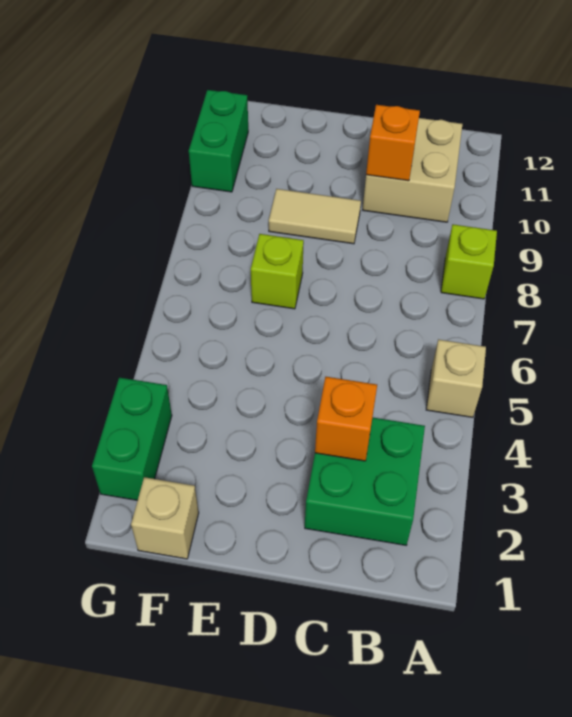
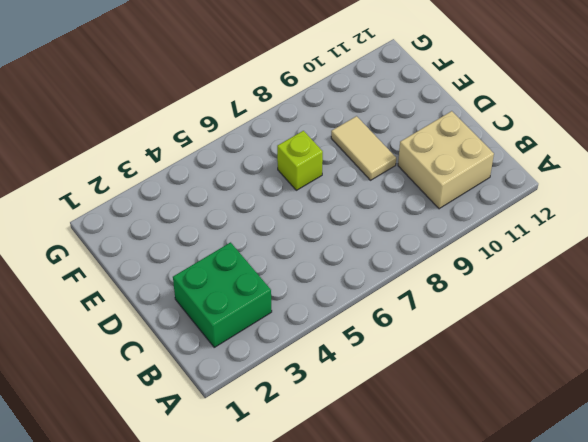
none -> tan 1x1 brick [426,339,486,417]
none -> lime 1x1 brick [441,224,497,299]

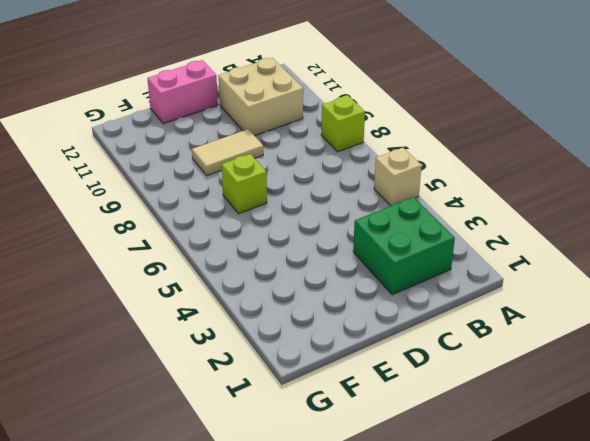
pink 1x2 brick [147,60,218,124] -> none
none -> tan 1x1 brick [131,477,199,559]
none -> green 1x2 brick [92,378,172,500]

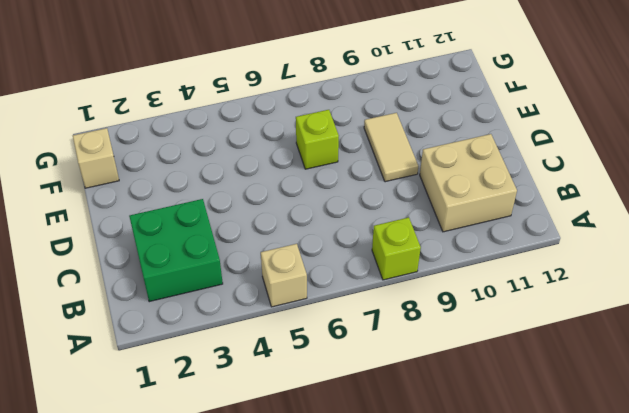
none -> green 1x2 brick [92,378,172,500]
none -> green 1x2 brick [189,90,248,192]

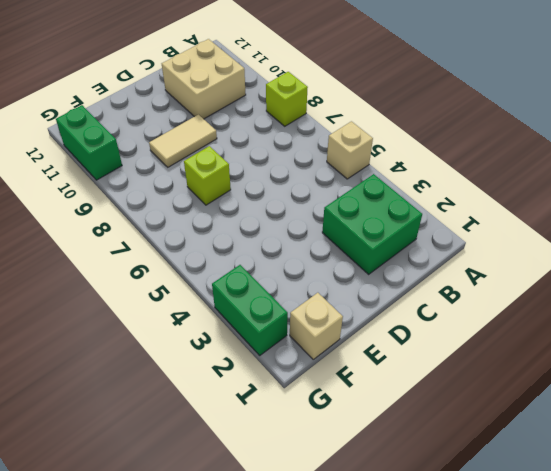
none -> orange 1x1 brick [315,377,377,461]
none -> orange 1x1 brick [366,105,420,181]

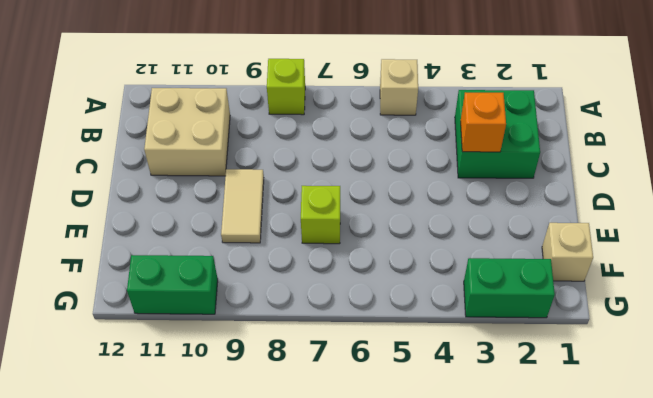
none -> orange 1x1 brick [366,105,420,181]

